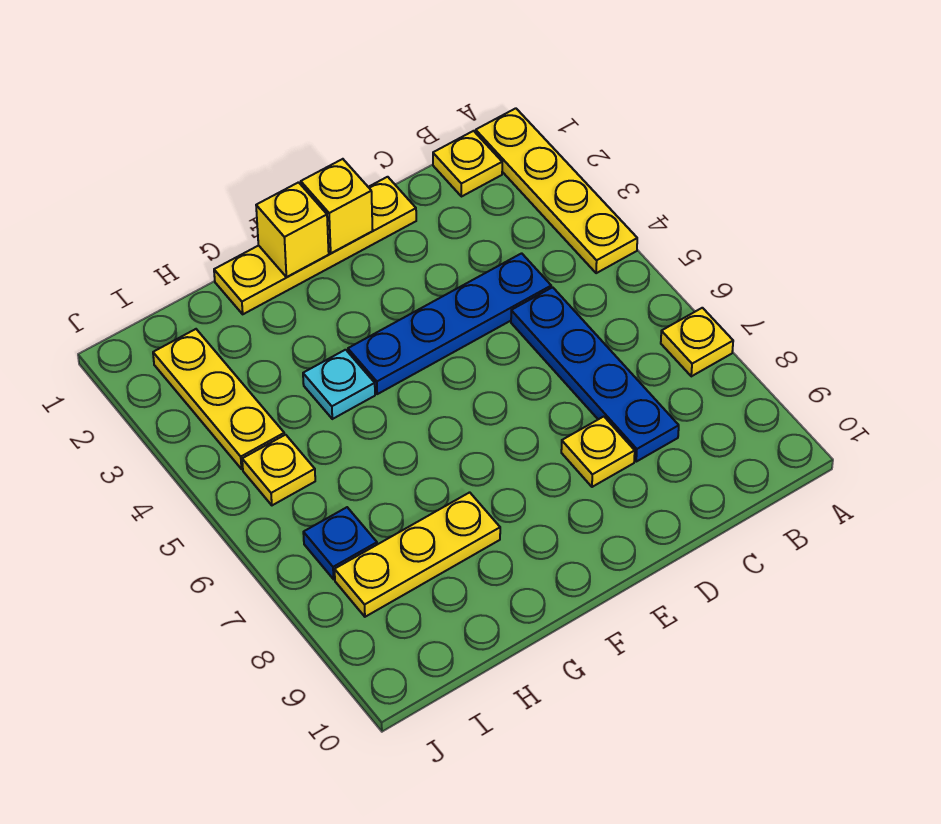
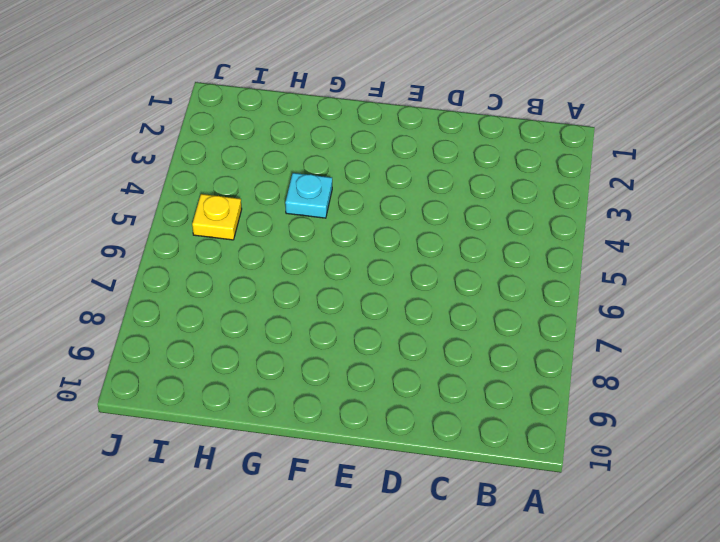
none -> yellow 1x4 plate [476,108,637,273]
none -> yellow 1x1 plate [661,308,733,376]
none -> yellow 1x1 plate [433,131,502,197]

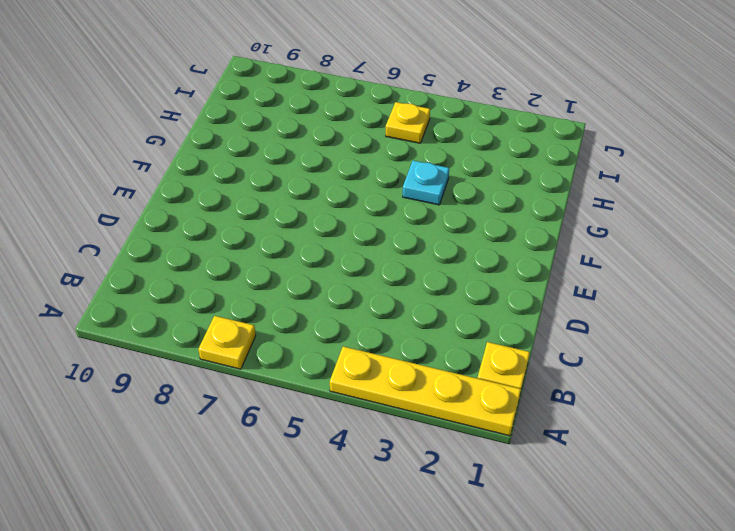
none -> blue 1x4 plate [348,253,551,394]
none -> blue 1x4 plate [511,287,679,462]
none -> yellow 1x4 plate [214,177,416,314]

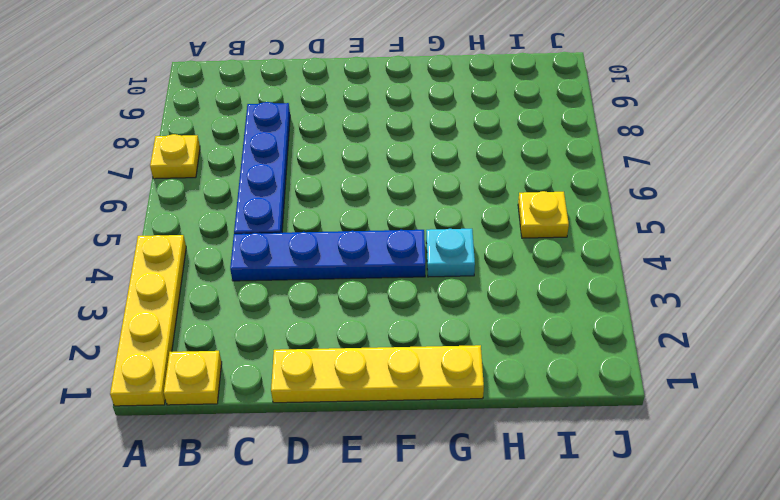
none -> yellow 1x1 plate [561,417,635,487]
none -> yellow 1x3 plate [335,492,500,617]
none -> yellow 1x3 plate [153,329,284,469]

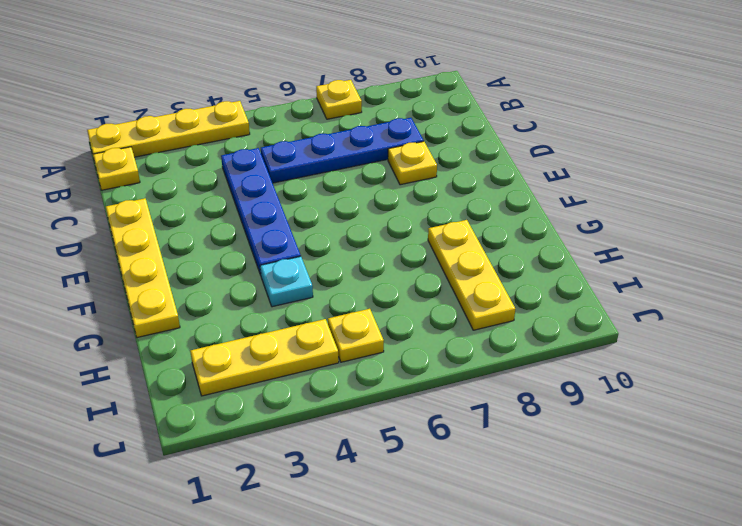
none -> blue 1x1 plate [303,507,377,579]
none -> yellow 1x1 brick [301,159,373,253]
none -> yellow 1x1 brick [256,182,329,277]

